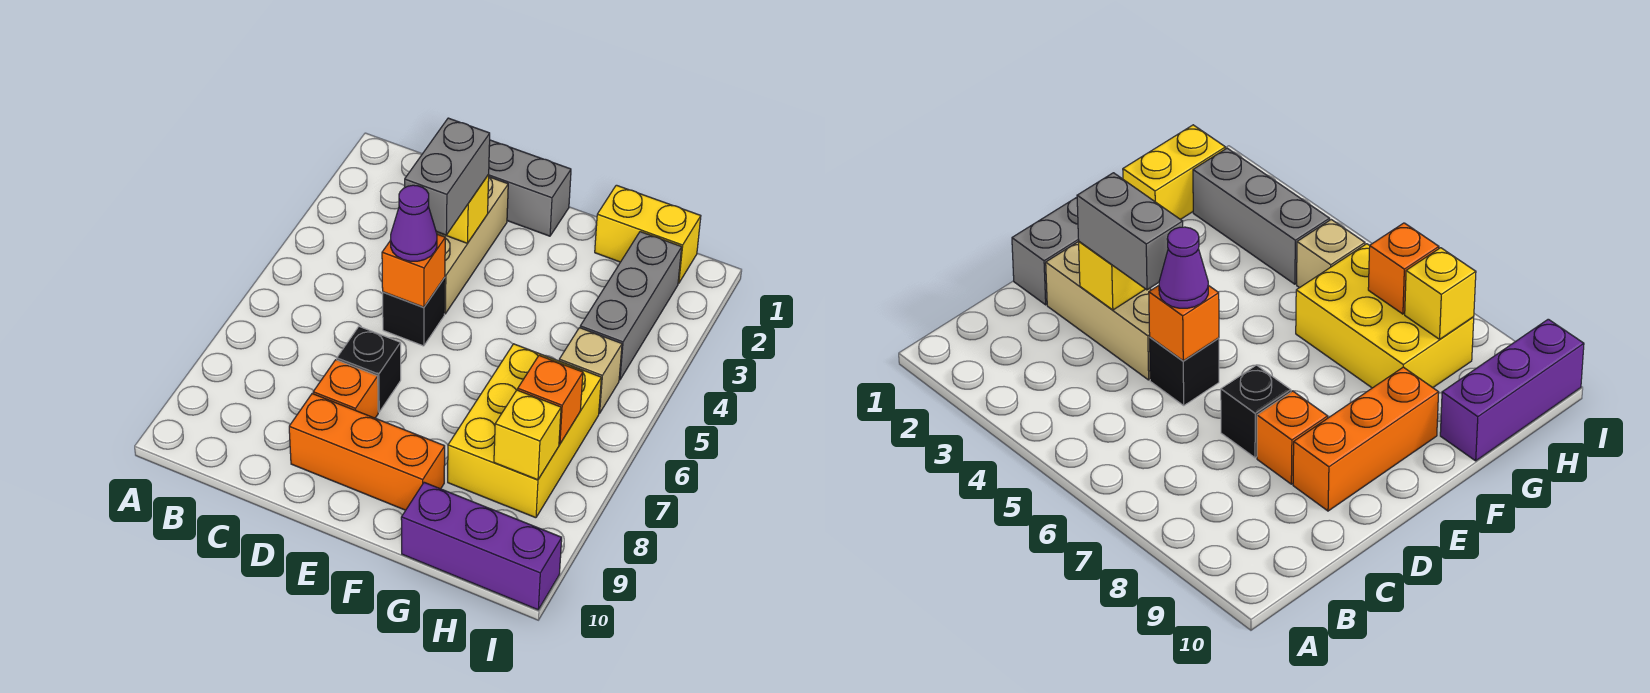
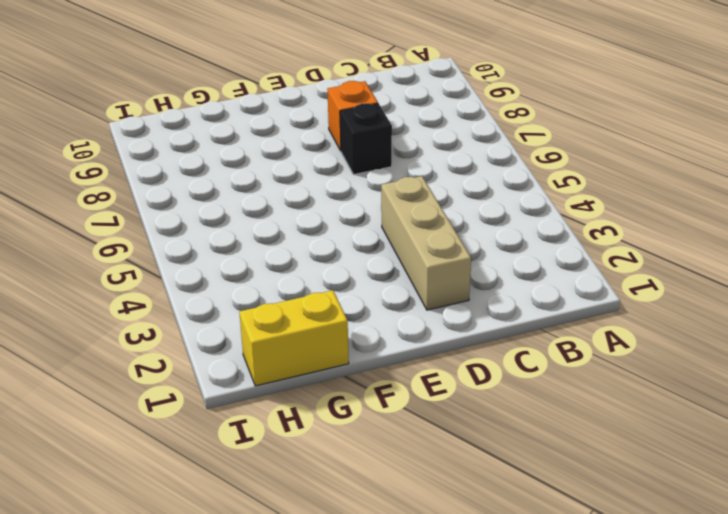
none -> grey 1x2 brick [488,140,571,236]
none -> black 1x1 brick [383,277,445,346]
none -> orange 1x3 brick [289,394,445,510]

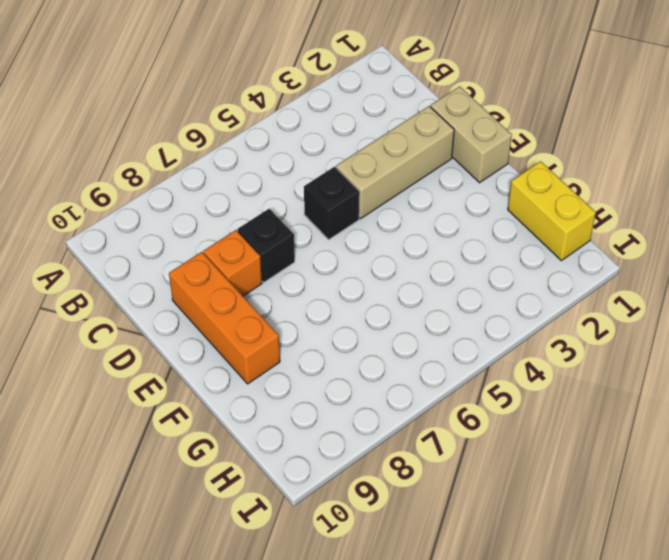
tan 1x2 brick [431,86,512,183] -> grey 1x2 brick [488,140,571,236]
none -> yellow 2x3 brick [448,344,601,518]
none -> purple 1x3 brick [401,482,562,610]
none -> grey 1x3 brick [580,232,682,380]

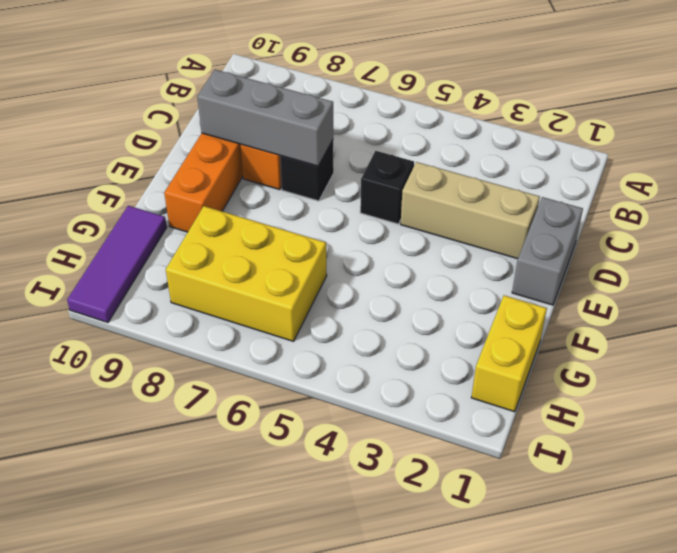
grey 1x3 brick [197,70,333,166] -> grey 1x3 brick moved to [580,232,682,380]
purple 1x3 tile [67,206,167,322] -> purple 1x3 brick [401,482,562,610]
none -> tan 1x1 brick [559,328,622,413]
none -> yellow 1x1 brick [438,175,489,243]
none -> orange 1x1 brick [382,234,445,307]

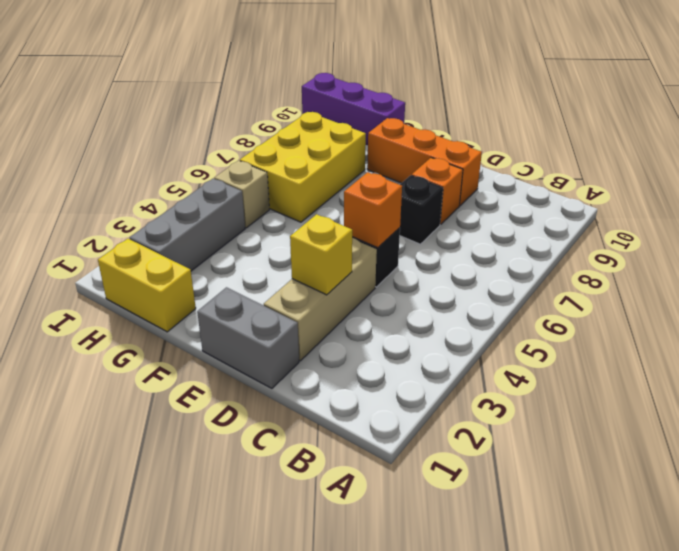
none -> orange 1x1 brick [518,355,583,444]
none -> yellow 1x1 brick [494,390,561,480]
none -> grey 1x2 brick [405,118,490,235]

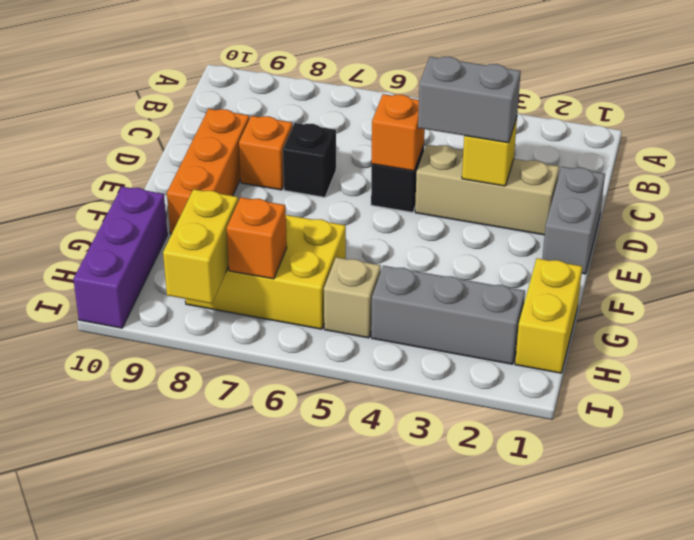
yellow 1x2 brick [163,189,238,304] -> yellow 1x1 brick [494,390,561,480]
none -> purple 1x1 cone [390,185,437,261]

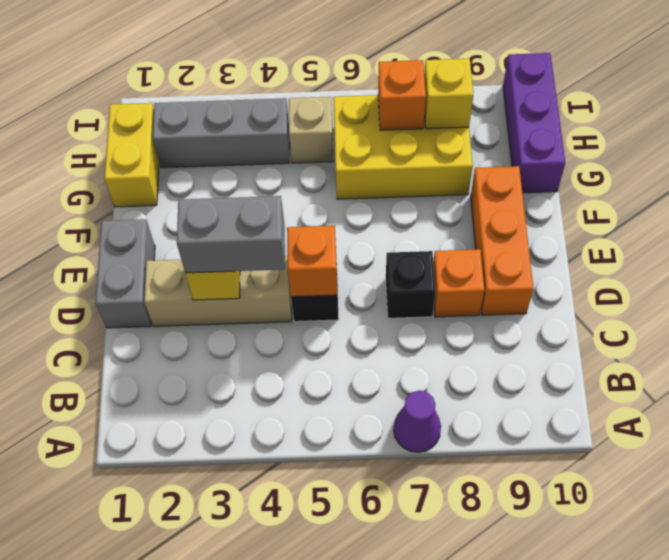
purple 1x1 cone [394,391,441,452] -> purple 1x1 cone moved to [390,185,437,261]

